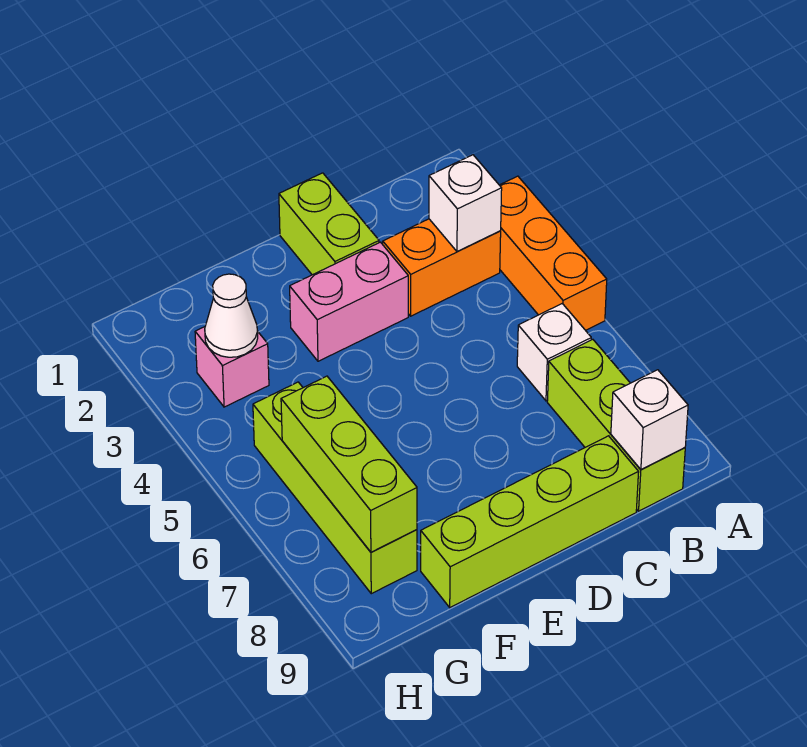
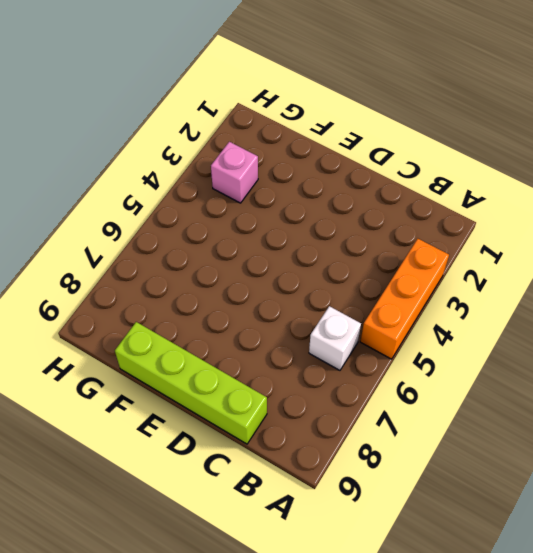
none -> orange 1x2 brick [383,219,501,316]
none -> lime 1x3 brick [547,339,685,511]
none -> lime 1x2 brick [279,173,379,275]

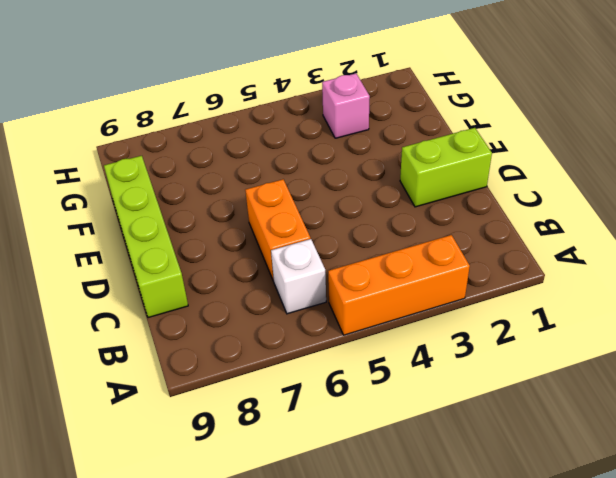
orange 1x2 brick [245,179,311,281] -> orange 1x2 brick moved to [383,219,501,316]
none -> lime 1x3 brick [547,339,685,511]
none -> pink 1x2 brick [290,242,408,361]
none -> lime 1x4 brick [253,382,417,594]

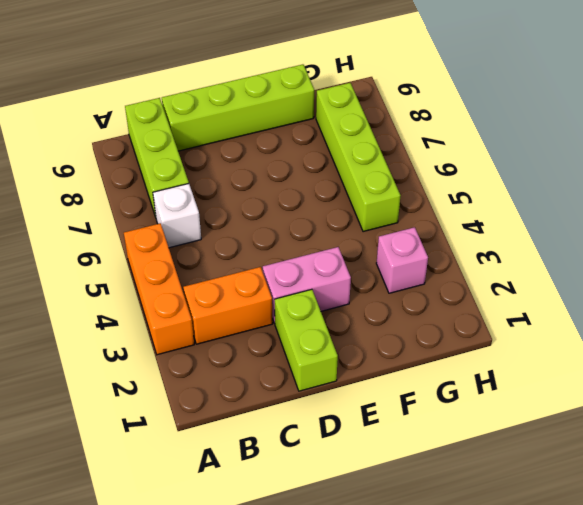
none -> white 1x1 brick [429,155,502,251]
none -> white 1x1 brick [611,370,688,469]
none -> white 1x1 cone [205,274,258,357]

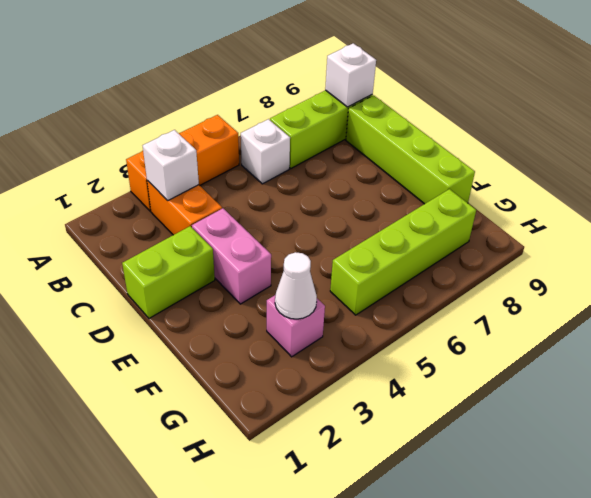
none -> lime 1x3 brick [281,376,417,552]

